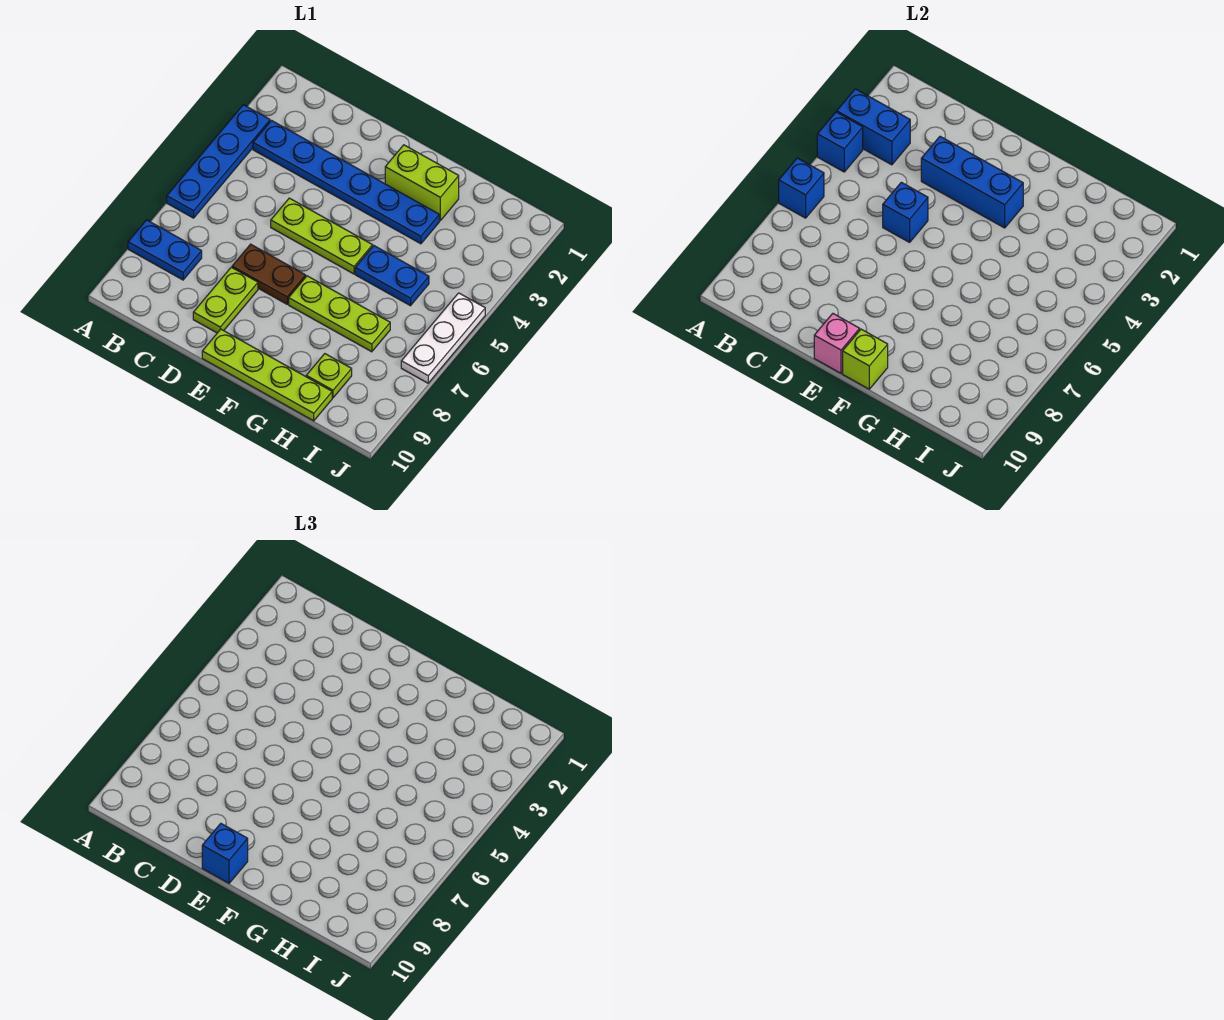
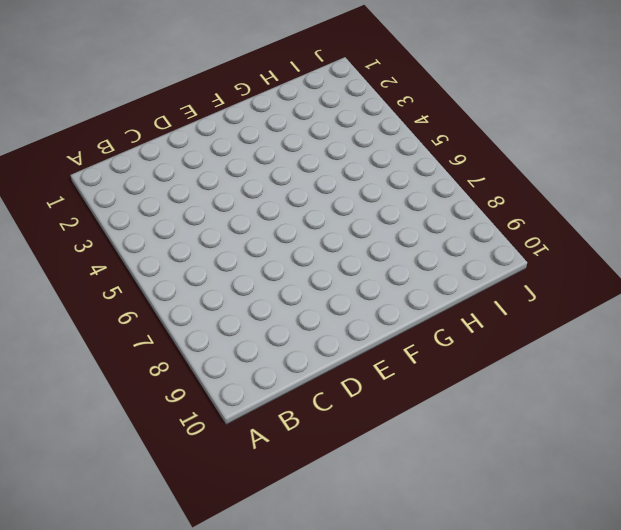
none -> blue 1x4 plate [167,105,270,218]
none -> blue 1x2 plate [128,220,202,280]
none -> blue 1x6 plate [253,121,439,244]

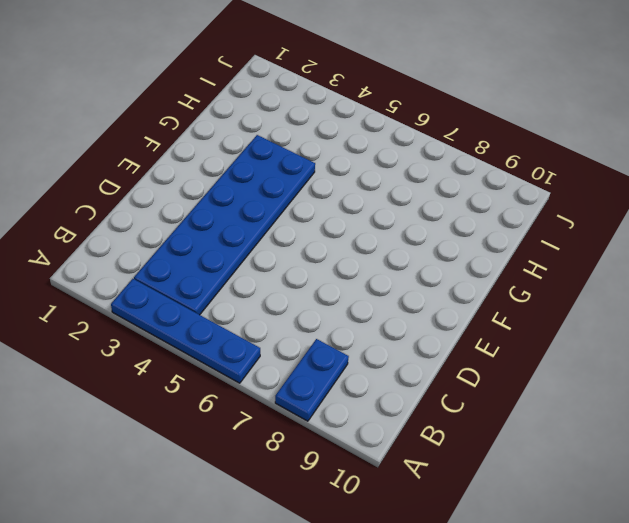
blue 2x6 plate [134,135,315,315] -> blue 1x6 plate [253,121,439,244]
none -> lime 1x3 plate [271,198,373,274]
none -> brown 1x2 plate [232,244,306,304]
none -> lime 1x2 plate [193,267,258,333]

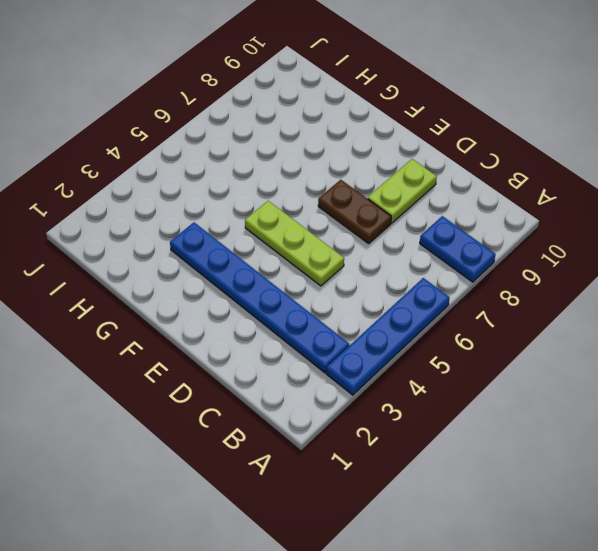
none -> lime 1x4 plate [202,329,332,421]
none -> lime 1x2 brick [385,145,459,221]
none -> lime 1x3 plate [289,276,390,352]

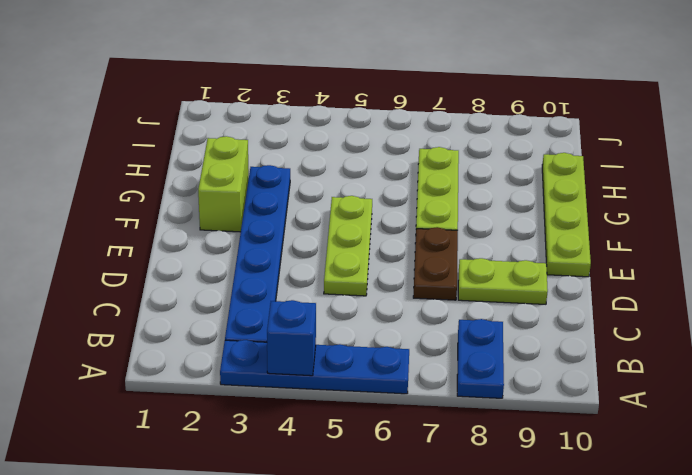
none -> blue 1x2 plate [355,246,429,306]
none -> lime 1x1 plate [306,354,352,398]
none -> white 1x3 plate [401,293,485,383]

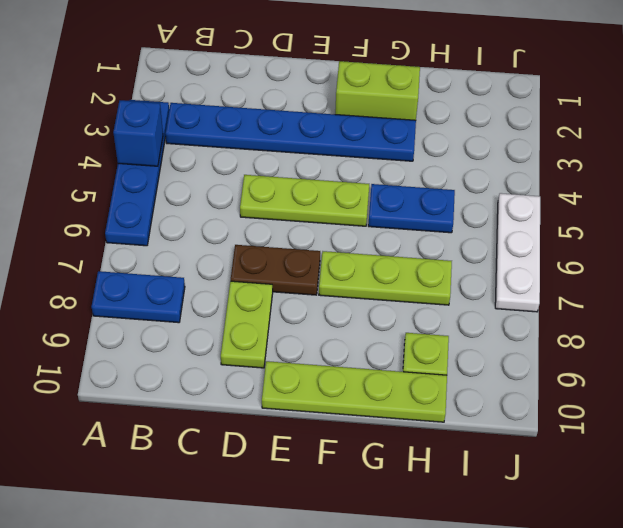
none -> blue 1x2 brick [837,89,910,165]
none -> blue 1x1 brick [779,158,824,218]
none -> blue 1x3 brick [921,136,1023,228]

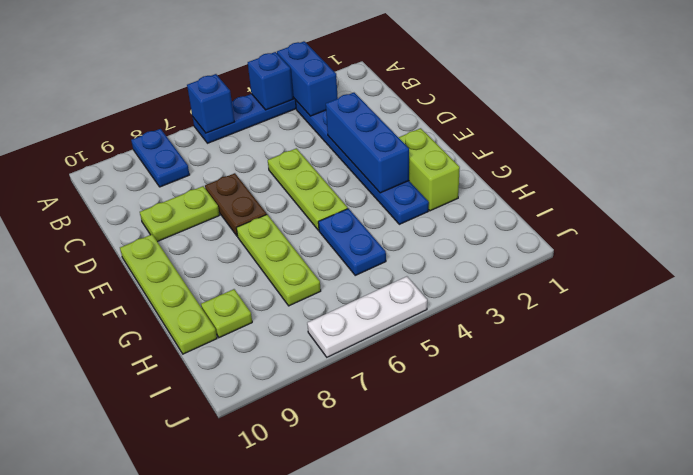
none -> blue 1x1 brick [883,182,928,242]
none -> pink 1x1 brick [814,314,860,373]
none -> lime 1x1 brick [843,329,888,389]

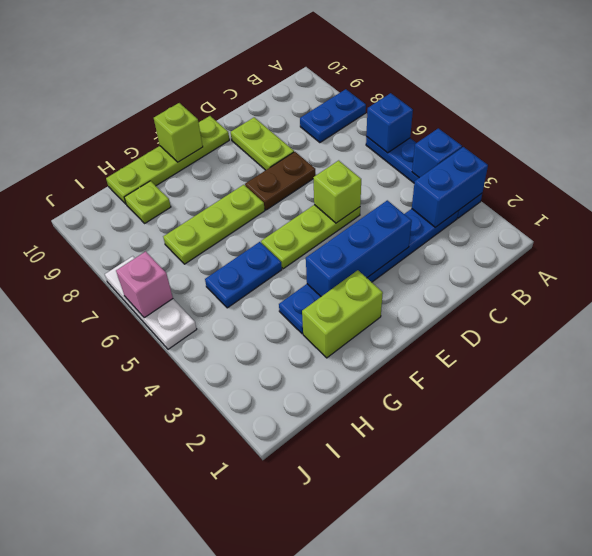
lime 1x1 brick [313,160,361,223] -> blue 1x1 brick [883,182,928,242]
pink 1x1 brick [116,251,173,318] -> pink 1x1 brick moved to [814,314,860,373]
none -> blue 1x1 brick [202,824,248,883]

